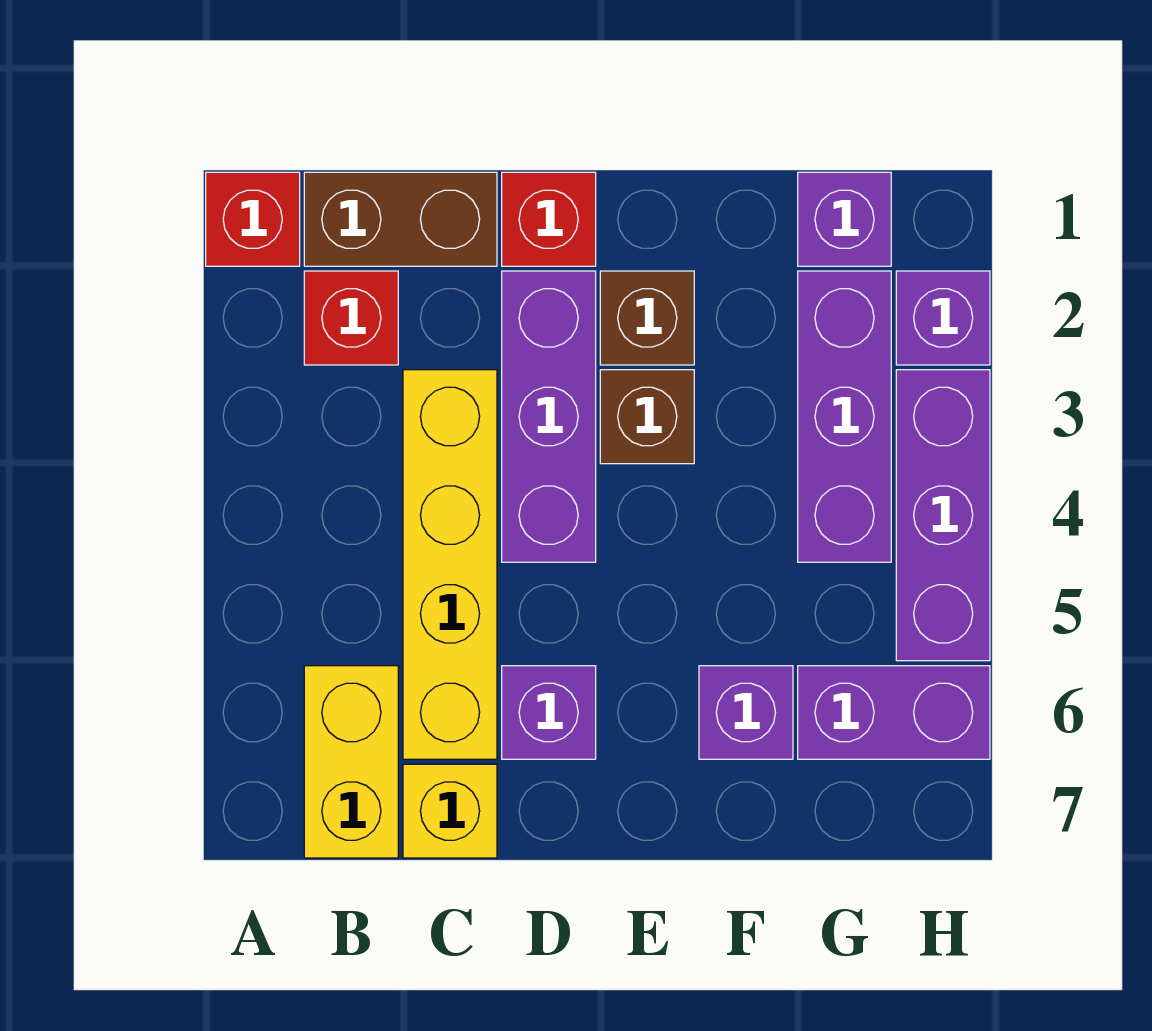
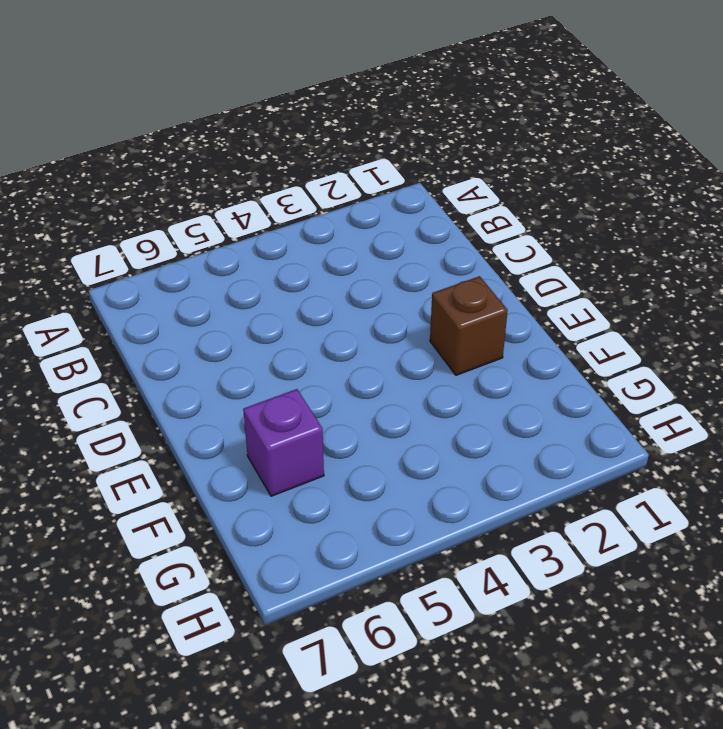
none -> red 1x1 brick [206,172,300,266]
none -> brown 1x2 brick [304,172,497,266]
none -> red 1x1 brick [304,271,398,365]

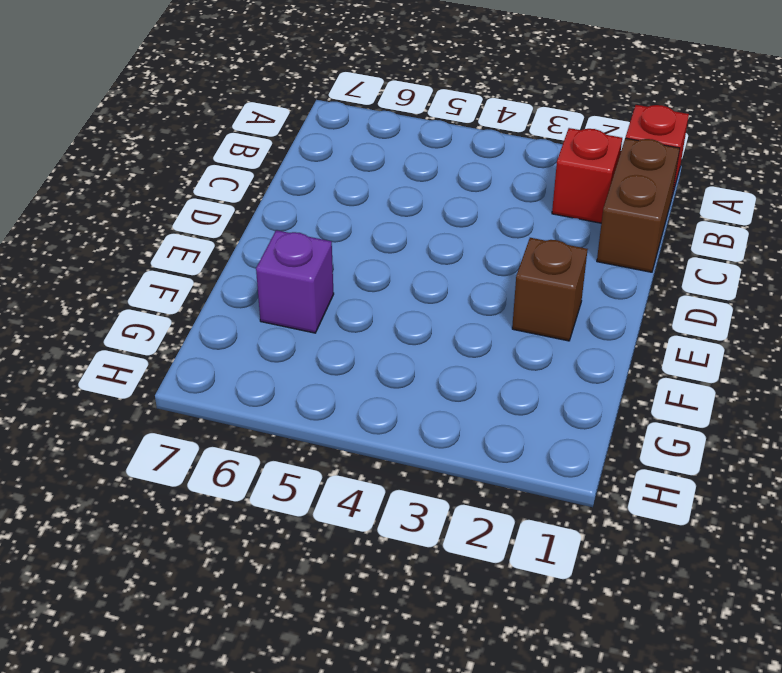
none -> yellow 1x2 brick [304,666,398,858]
none -> yellow 1x4 brick [403,370,497,759]
none -> yellow 1x1 brick [403,764,497,858]

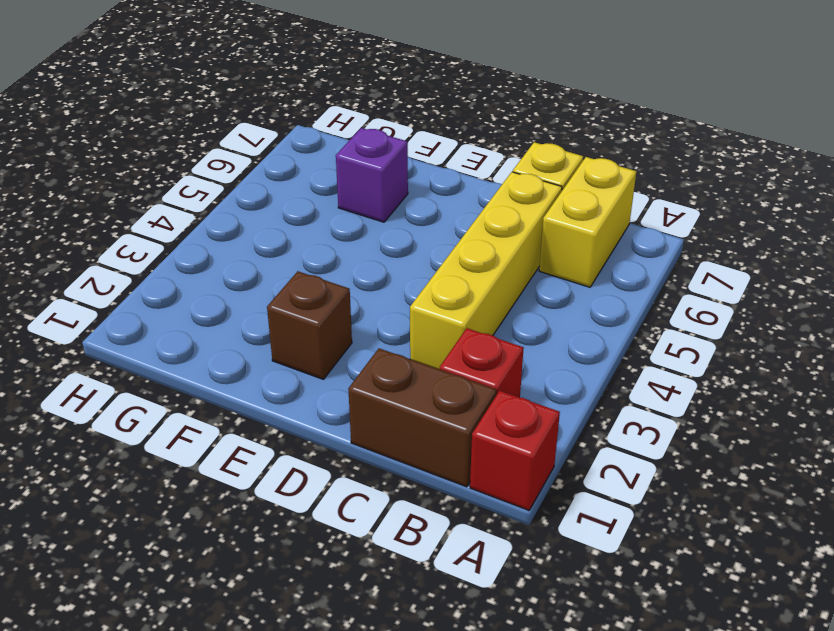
none -> red 1x1 brick [502,172,596,266]
none -> purple 1x3 brick [502,271,596,562]
none -> purple 1x1 brick [502,666,596,759]

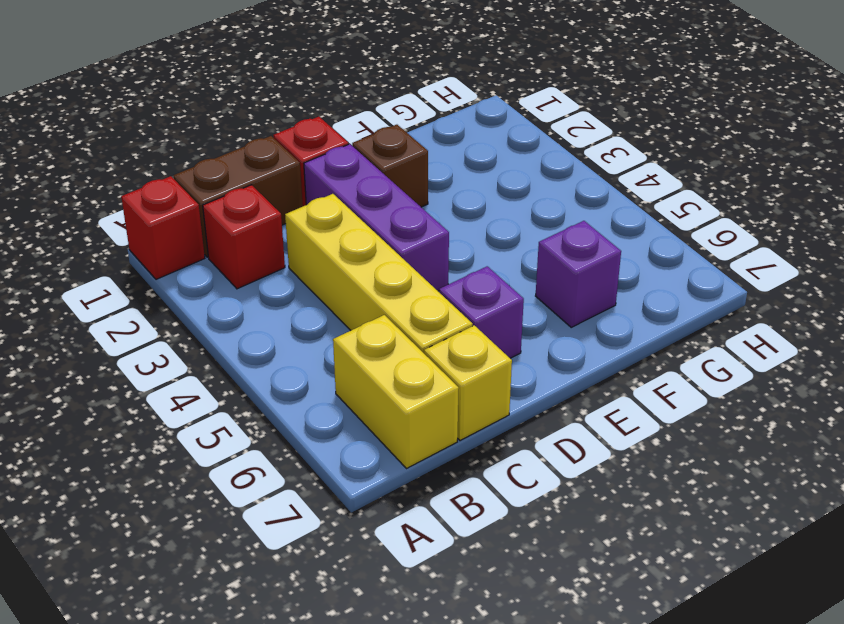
none -> brown 1x1 brick [600,370,694,464]
none -> purple 1x1 brick [798,172,891,266]
none -> purple 1x3 brick [798,271,891,562]

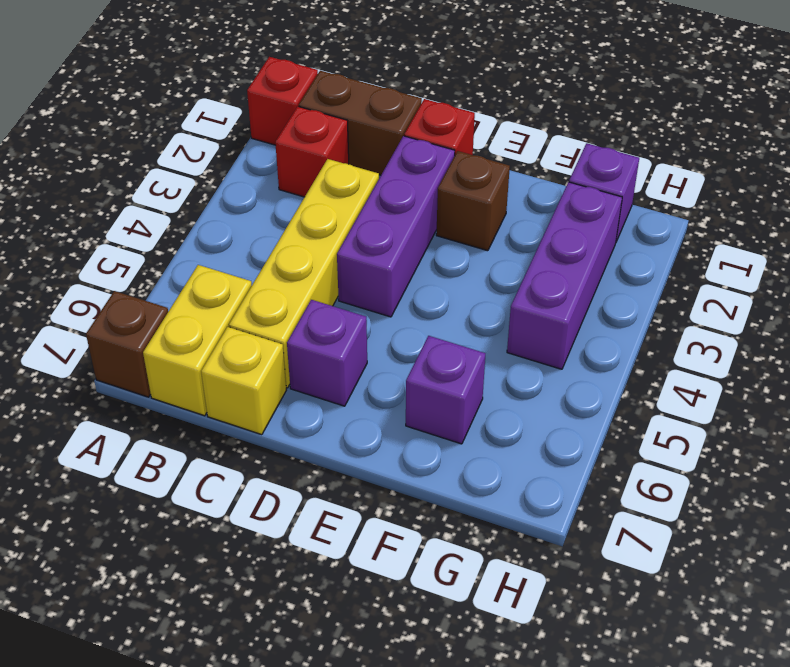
brown 1x1 brick [86,291,168,397] -> brown 1x1 brick moved to [600,370,694,464]
none -> purple 1x2 brick [798,666,990,759]
none -> purple 1x1 brick [896,271,990,365]
none -> purple 1x3 brick [896,370,990,661]

